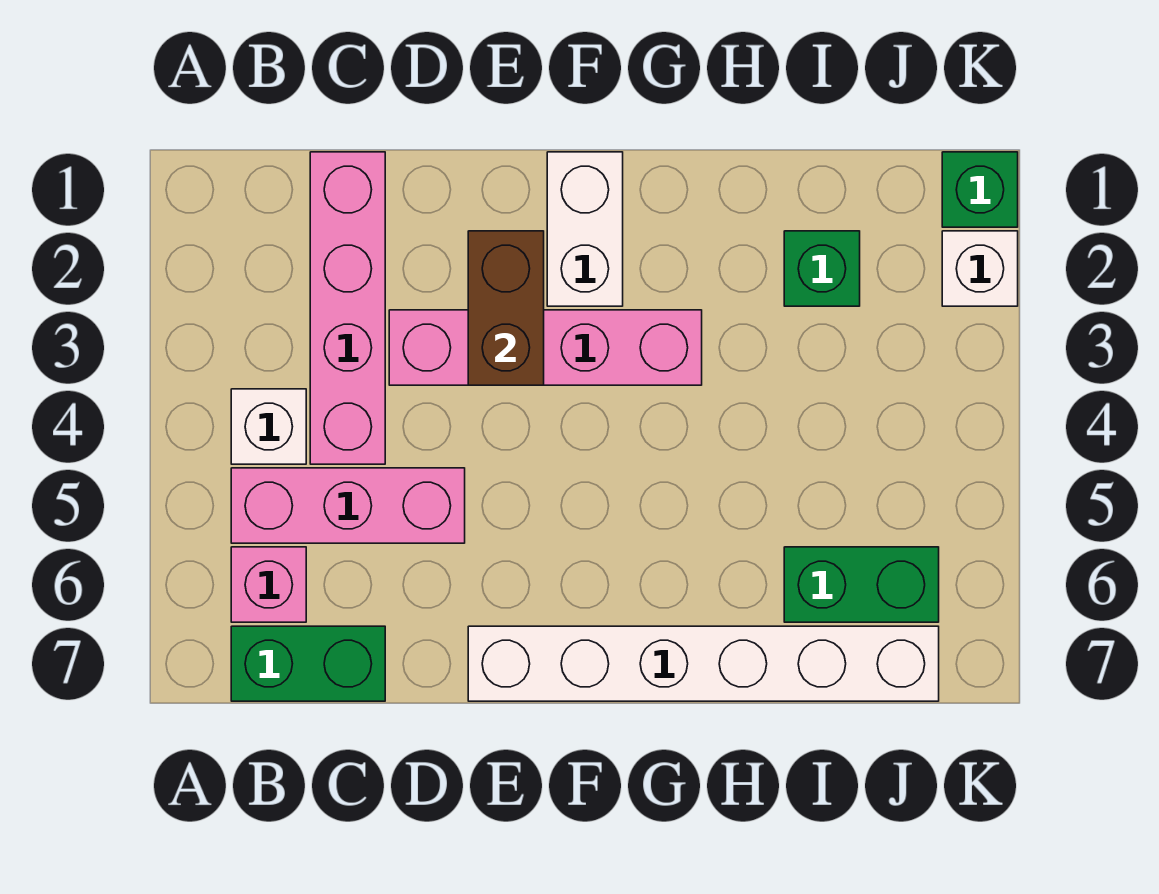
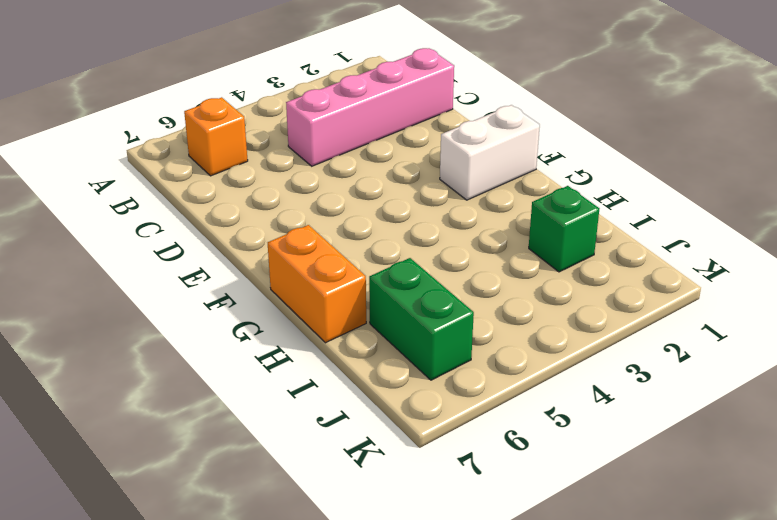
orange 1x1 brick [184,97,248,176] -> pink 1x1 brick [231,547,306,622]
orange 1x2 brick [268,225,366,343] -> white 1x6 brick [468,626,939,701]
none -> white 1x1 brick [231,389,306,464]
none -> pink 1x3 brick [231,468,465,543]
none -> green 1x2 brick [231,626,385,701]

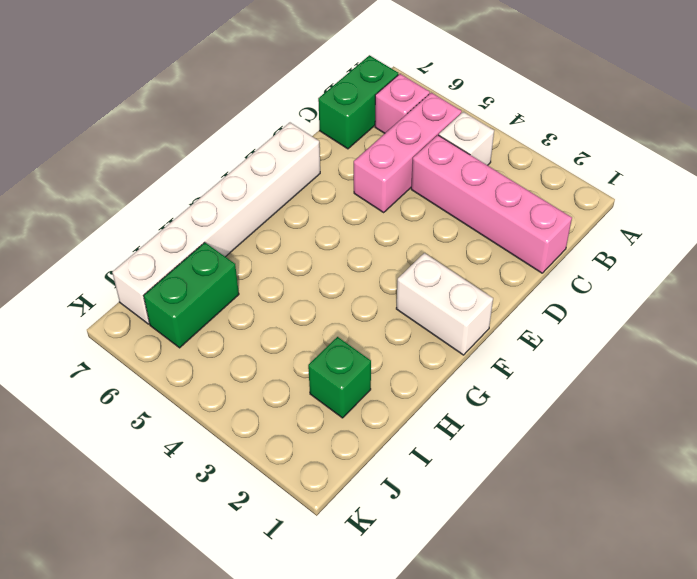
none -> pink 1x4 brick [389,310,702,385]
none -> green 1x1 brick [942,152,1018,227]
none -> white 1x1 brick [942,231,1018,306]

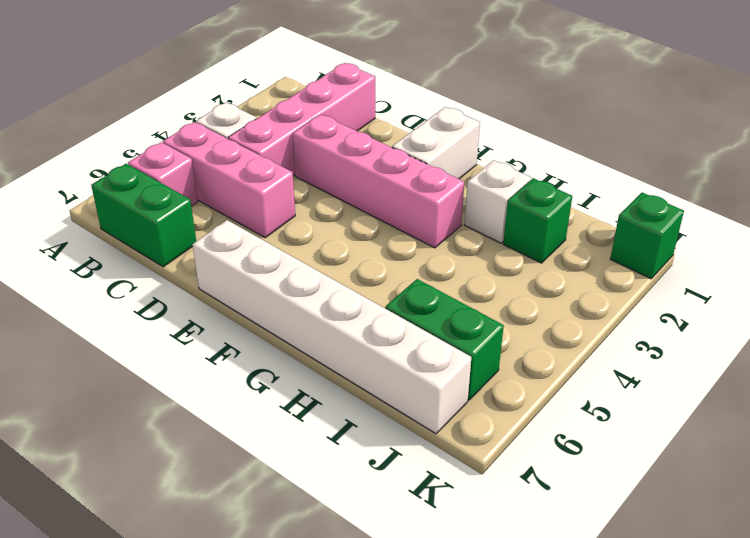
white 1x1 brick [465,160,531,243] -> white 1x1 brick moved to [942,231,1018,306]
none -> brown 1x2 brick [468,231,544,385]

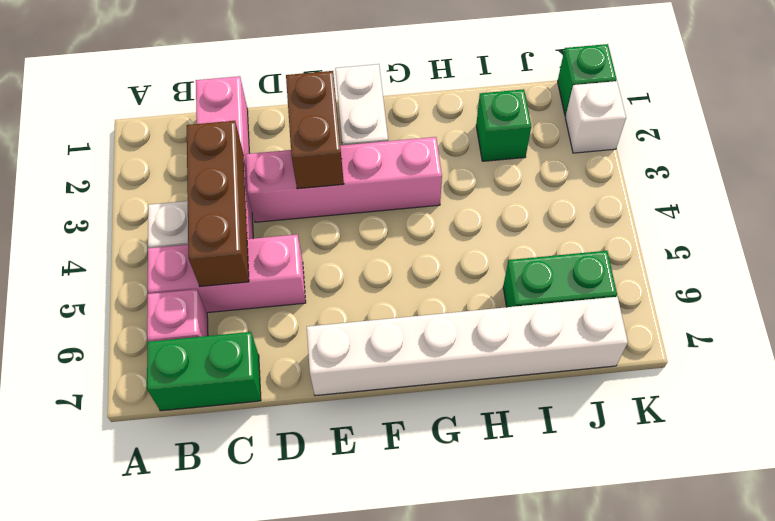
brown 1x3 brick [187,121,249,287] -> none

